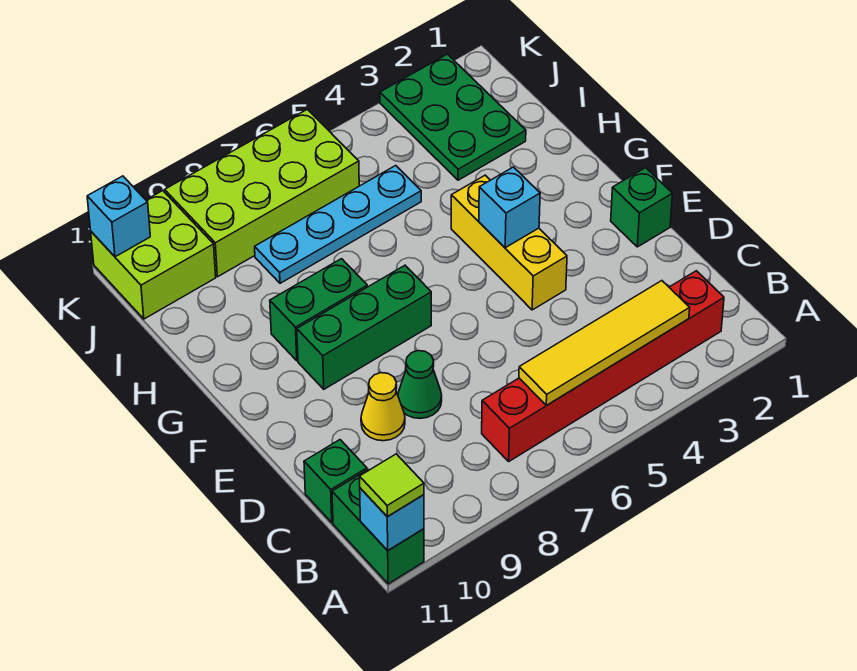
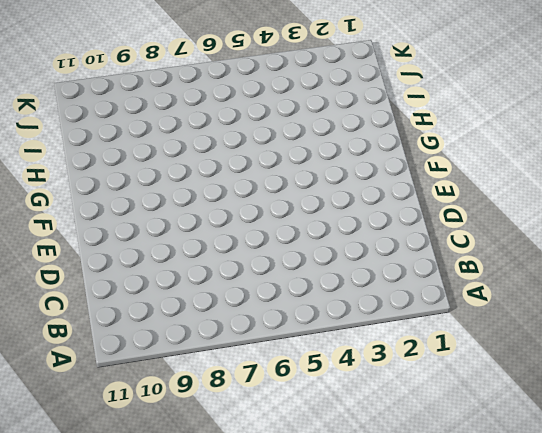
none -> green 1x2 brick [332,470,424,584]
none -> red 1x6 brick [482,271,724,461]
none -> green 1x1 brick [304,440,367,523]

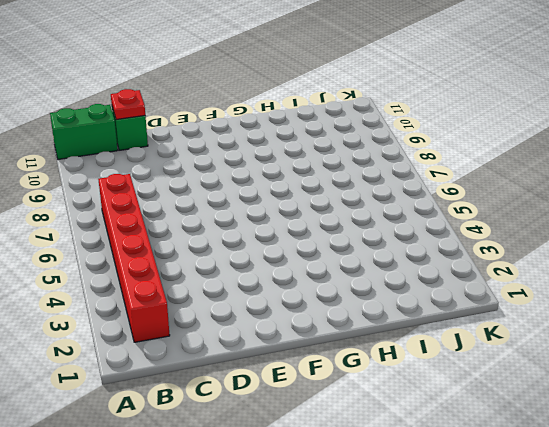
red 1x1 plate [111,89,145,120] -> none
none -> green 1x1 cone [398,351,442,418]
none -> yellow 1x1 cone [361,373,405,441]
none -> green 1x1 brick [611,168,672,247]

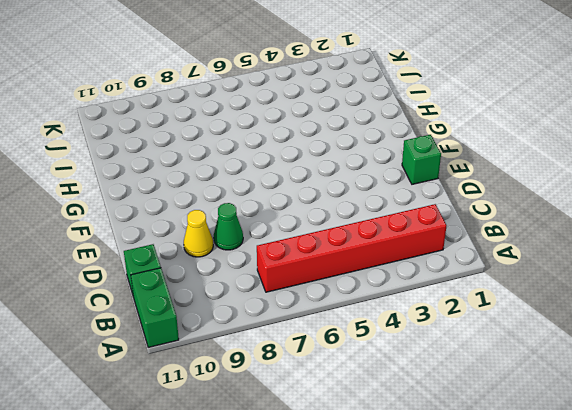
none -> yellow 1x3 brick [451,175,567,310]
none -> green 1x3 brick [297,266,431,389]
none -> green 1x2 brick [270,259,367,361]

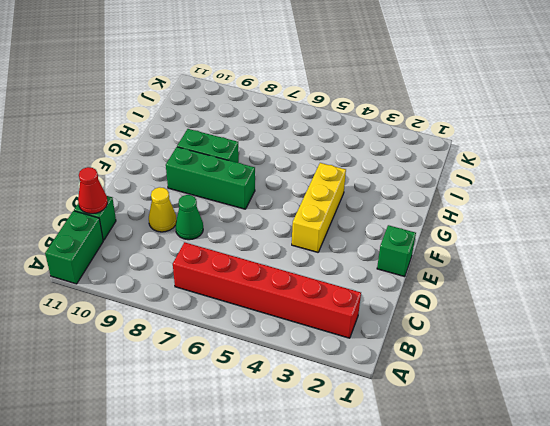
red 1x1 cone [78,167,107,214] -> none
none -> green 2x3 plate [380,54,526,180]
none -> cyan 1x4 plate [255,166,421,283]
none -> lime 2x4 brick [165,109,359,277]

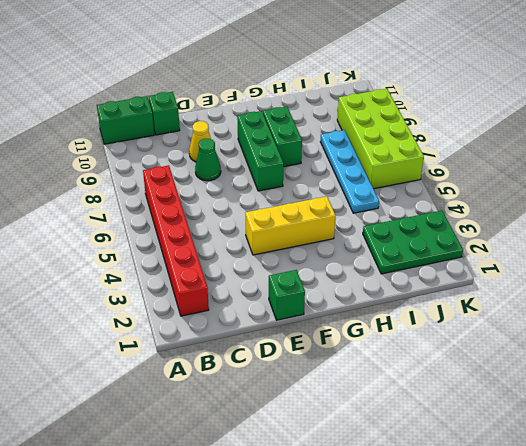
none -> lime 2x2 brick [91,191,216,319]
none -> cyan 1x1 brick [360,488,424,551]
none -> yellow 1x4 tile [519,281,690,405]

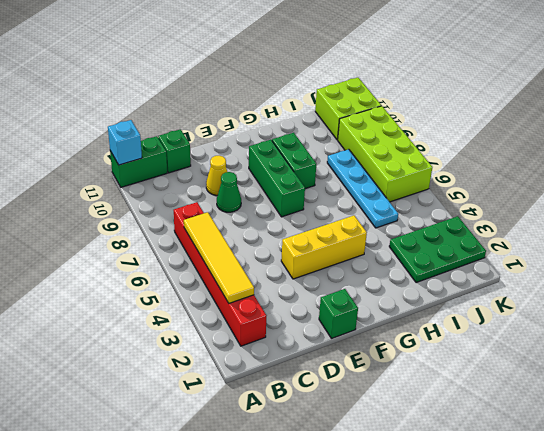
none -> cyan 1x1 brick [479,167,540,248]
none -> cyan 1x1 brick [87,176,150,257]
none -> lime 1x1 tile [360,454,424,517]

